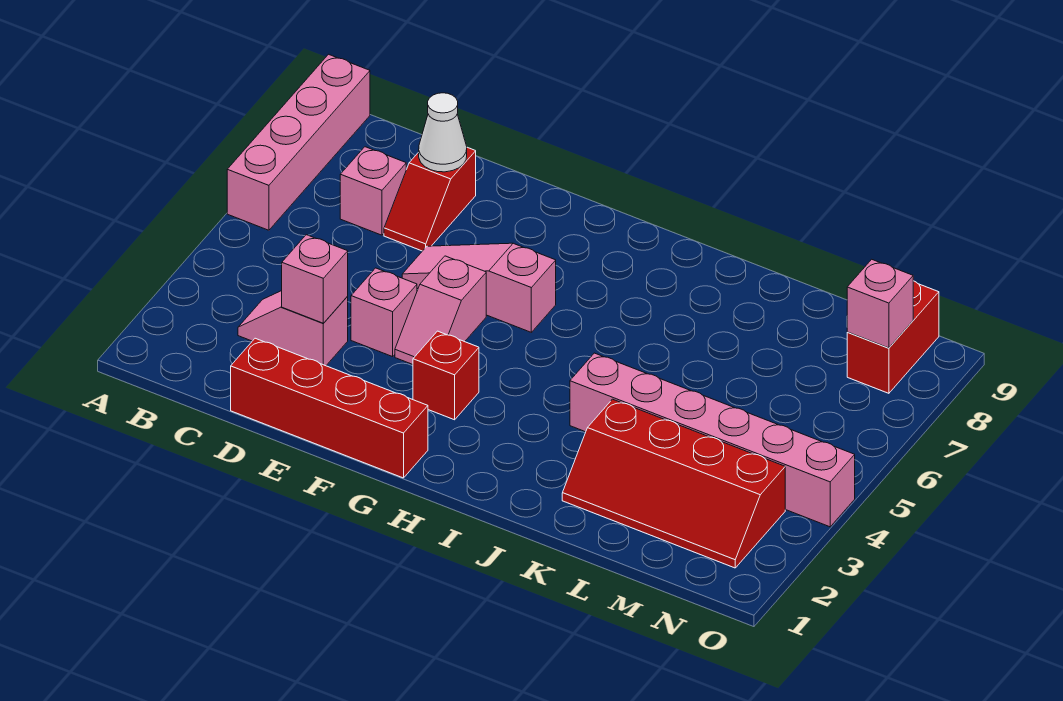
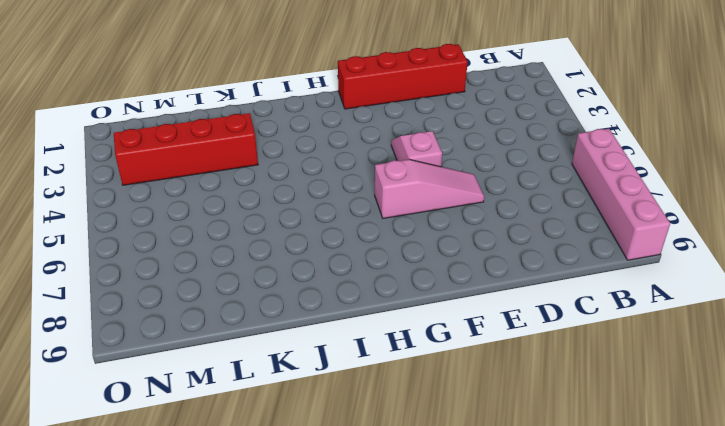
none -> pink 1x2 slope [238,291,348,366]
none -> pink 1x1 brick [340,147,406,235]
none -> red 1x2 slope [384,147,476,251]

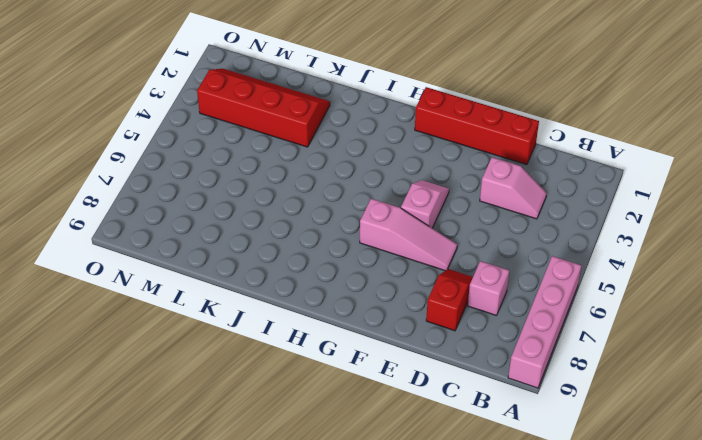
none -> pink 1x1 brick [351,268,417,357]
none -> red 1x1 brick [413,331,479,420]
none -> pink 1x6 brick [570,353,855,527]

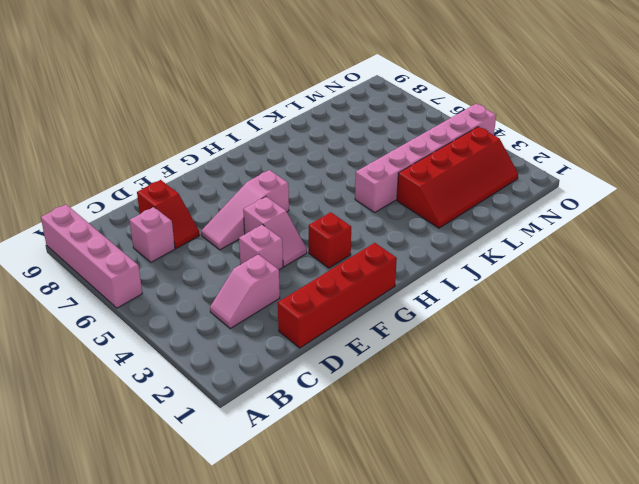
none -> red 1x2 brick [847,281,939,393]
none -> pink 1x1 brick [282,235,348,323]
none -> white 1x1 cone [419,93,467,172]

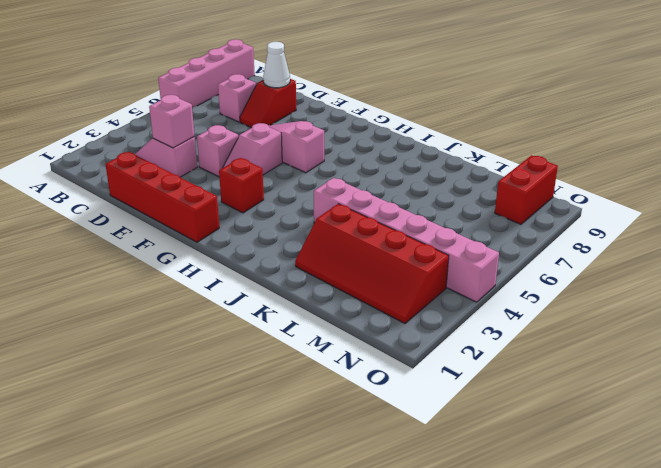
none -> pink 1x1 brick [847,259,913,348]

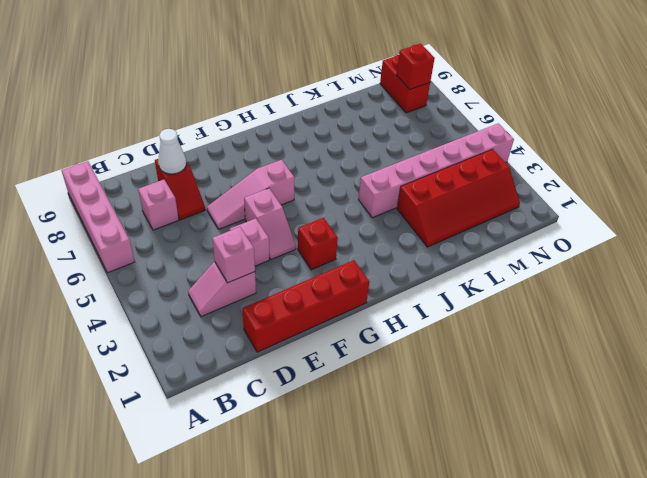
red 1x1 brick [396,44,435,90] -> pink 1x1 brick [847,259,913,348]

